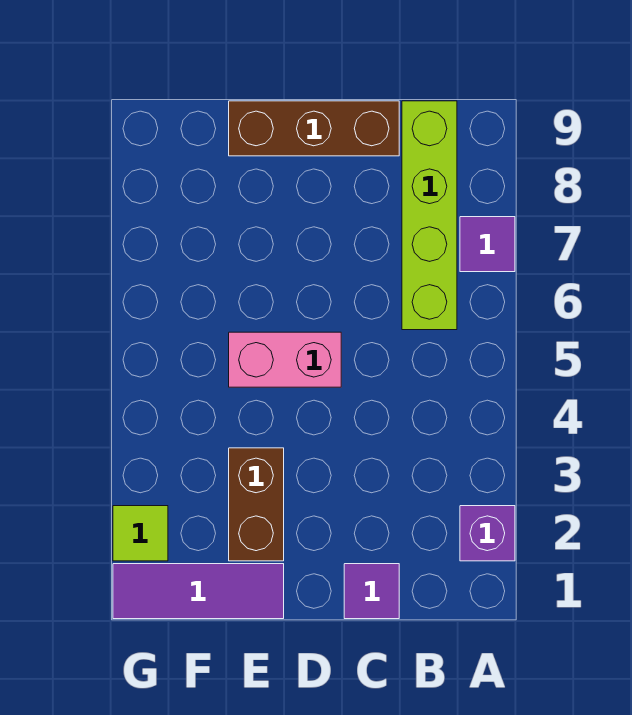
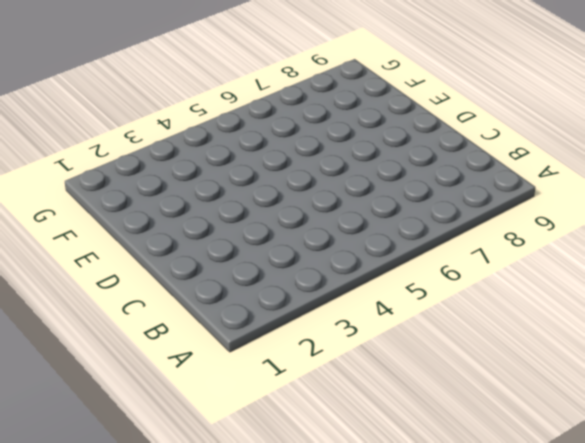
none -> purple 1x1 brick [460,506,515,561]
none -> purple 1x1 tile [460,217,515,272]

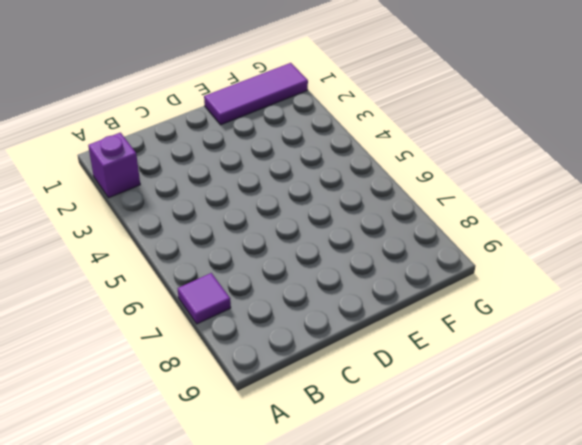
none -> lime 1x4 brick [402,101,457,330]
none -> purple 1x1 tile [344,564,399,619]

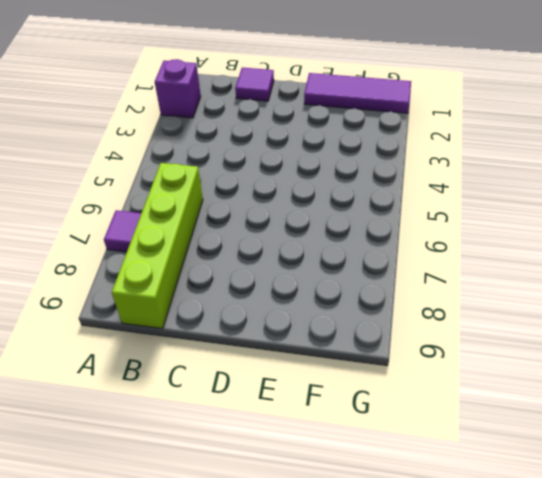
none -> brown 1x3 brick [229,101,399,156]
none -> pink 1x2 brick [229,332,341,387]

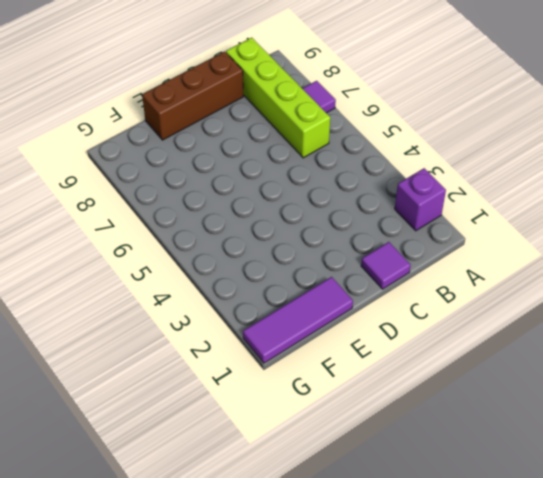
none -> pink 1x2 brick [229,332,341,387]
none -> brown 1x2 brick [229,448,284,561]

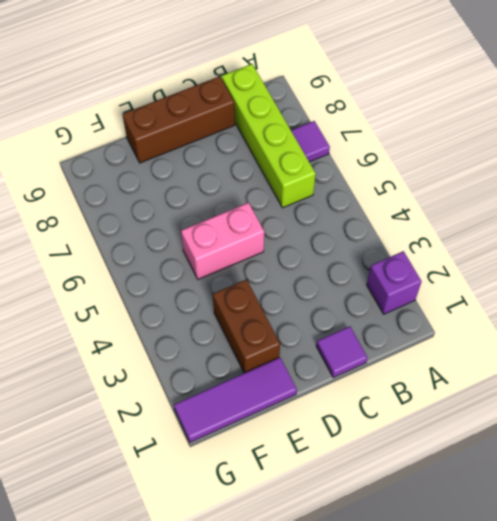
none -> lime 1x1 tile [113,506,168,561]

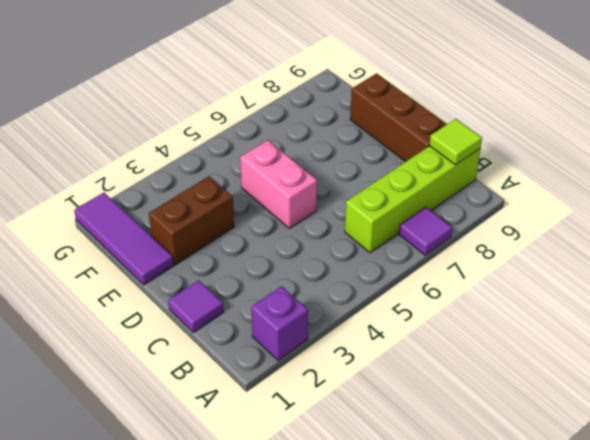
lime 1x1 tile [429,119,482,165] -> lime 1x1 tile moved to [113,506,168,561]

